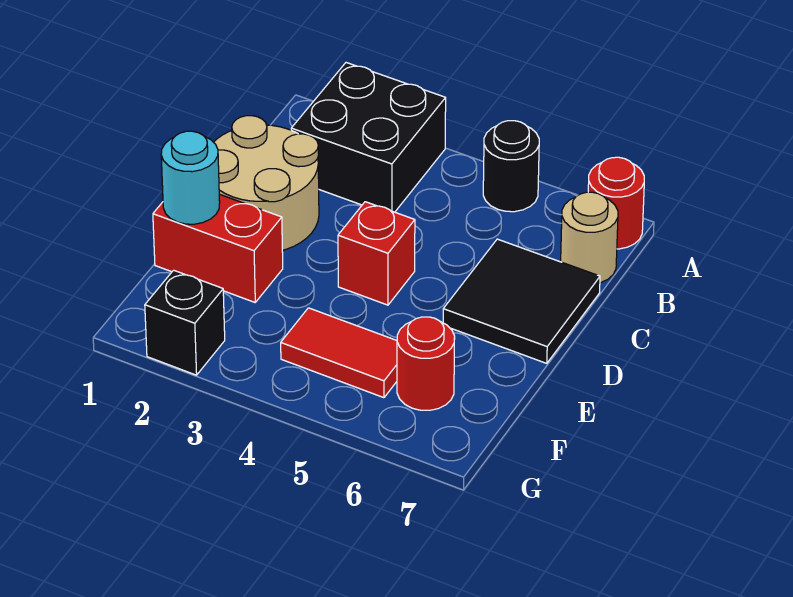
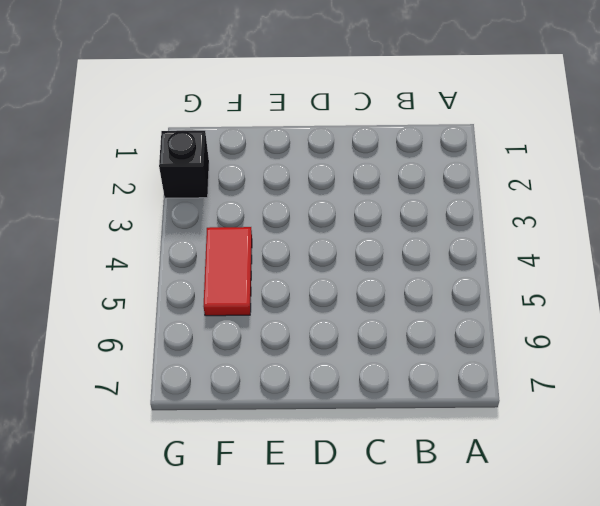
none -> black 2x2 brick [291,63,446,212]
none -> black 1x1 round brick [483,121,539,212]
none -> red 1x1 round brick [588,157,644,249]

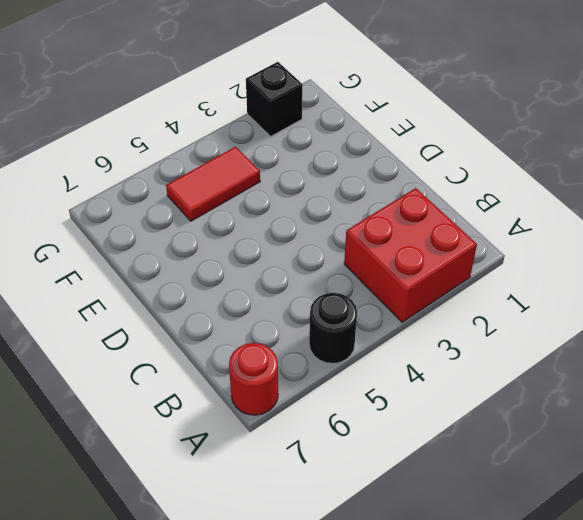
red 2x2 brick [344,188,477,322] -> black 2x2 brick [291,63,446,212]
none -> tan 1x1 round brick [561,192,618,283]
none -> tan 2x2 round brick [214,116,319,250]
none -> black 2x2 tile [443,239,600,363]

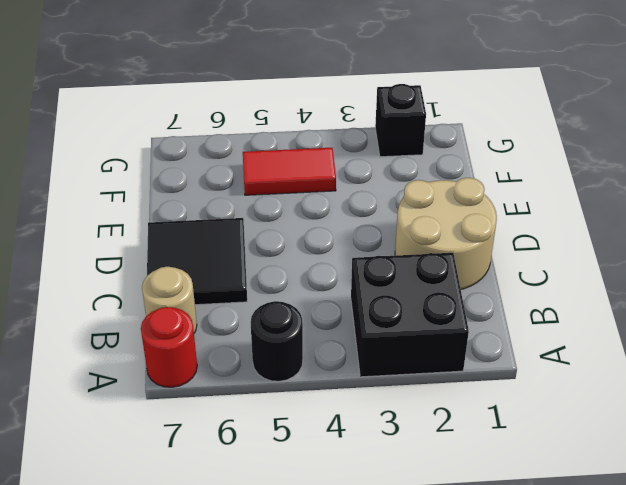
none -> red 1x1 brick [338,202,415,305]
none -> red 1x2 brick [153,194,283,302]
none -> red 1x1 round brick [397,317,455,410]

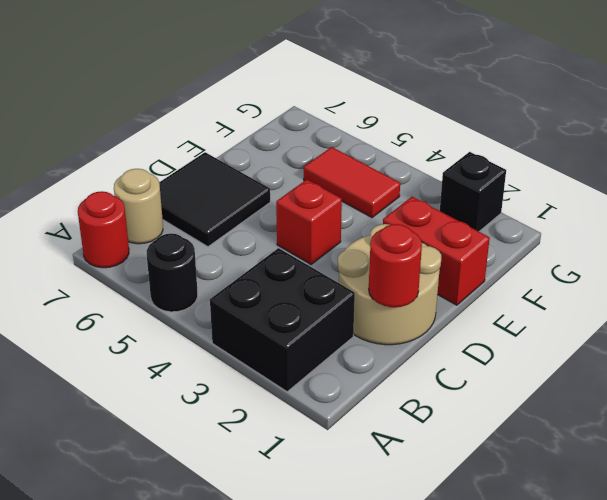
red 1x1 round brick [369,224,422,307] -> red 1x1 round brick moved to [397,317,455,410]
none -> cyan 1x1 round brick [161,131,220,224]

